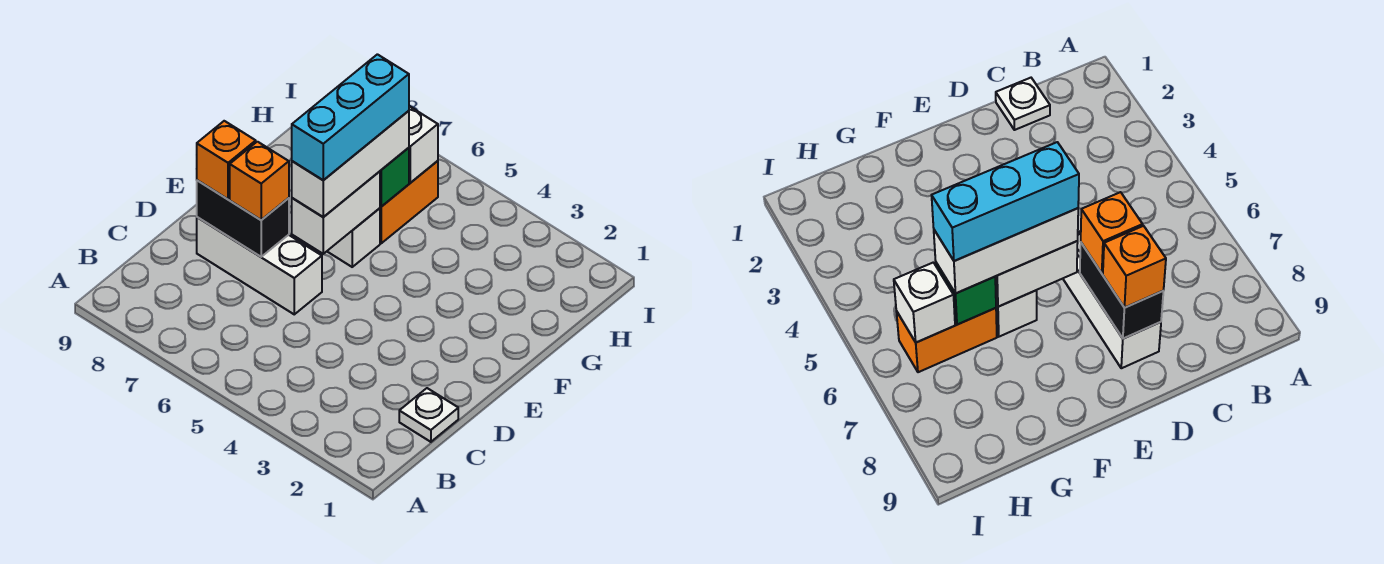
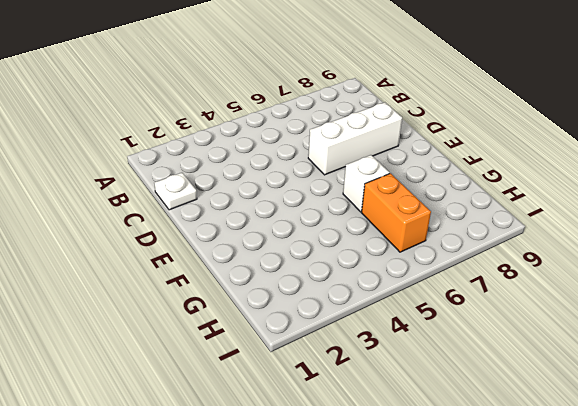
none -> black 1x2 brick [197,180,289,257]
none -> white 1x2 brick [292,171,380,254]
none -> green 1x1 brick [380,148,409,207]

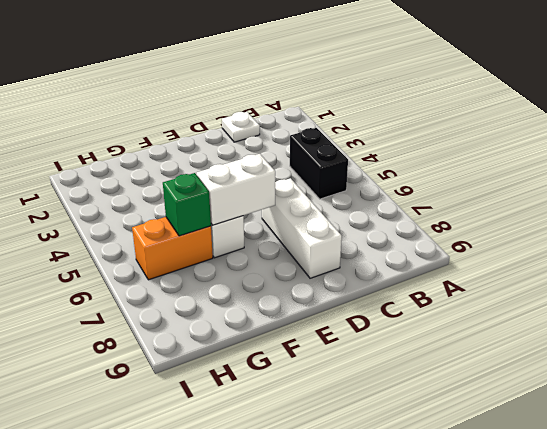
black 1x2 brick [290,128,348,199] -> black 1x2 brick moved to [197,180,289,257]
none -> white 1x1 brick [409,106,438,183]
none -> orange 1x1 brick [230,142,289,220]
none -> orange 1x1 brick [197,121,256,199]

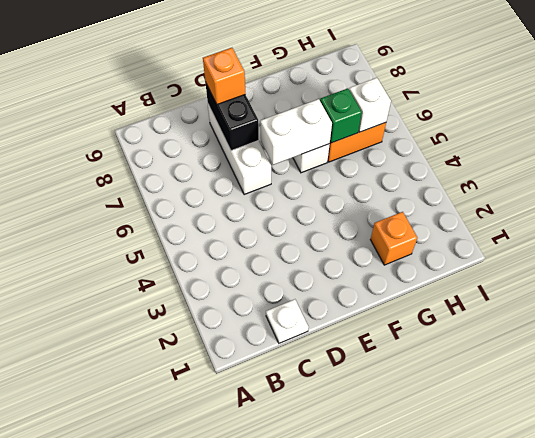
orange 1x1 brick [370,212,417,265] -> orange 1x1 brick moved to [230,142,289,220]
none -> white 1x3 brick [292,111,409,217]
none -> cyan 1x3 brick [292,54,409,180]

